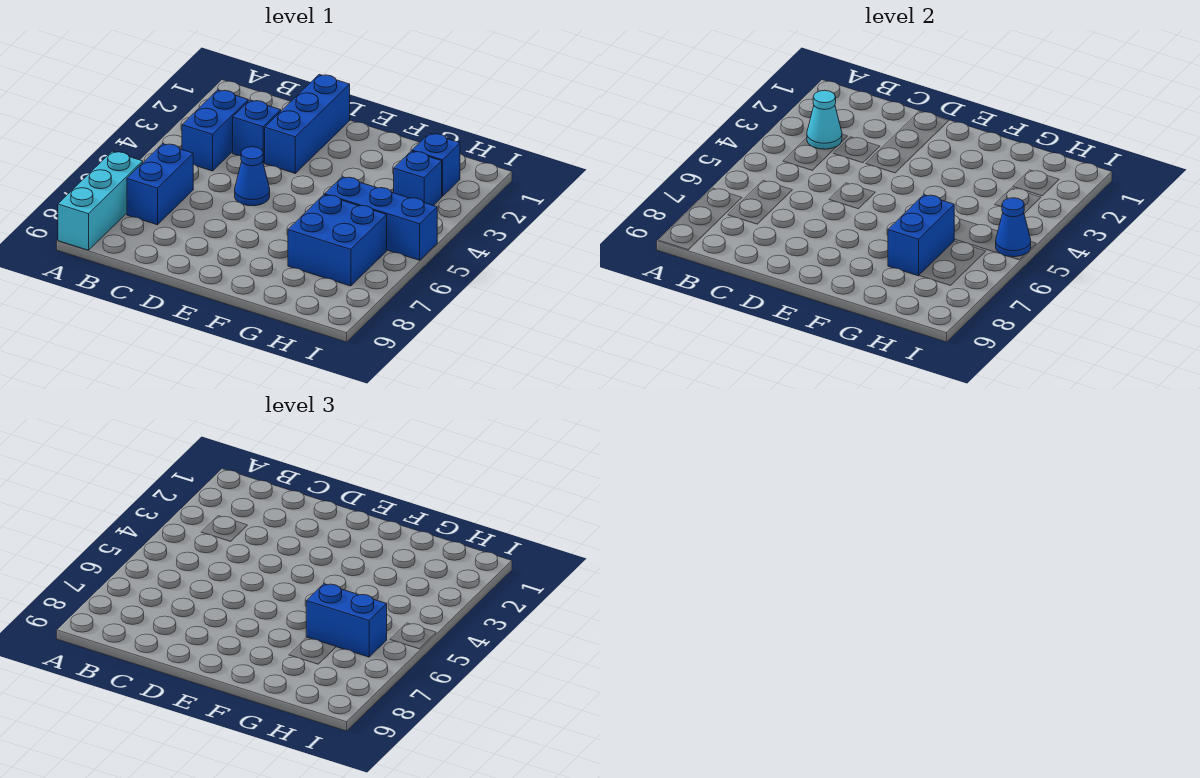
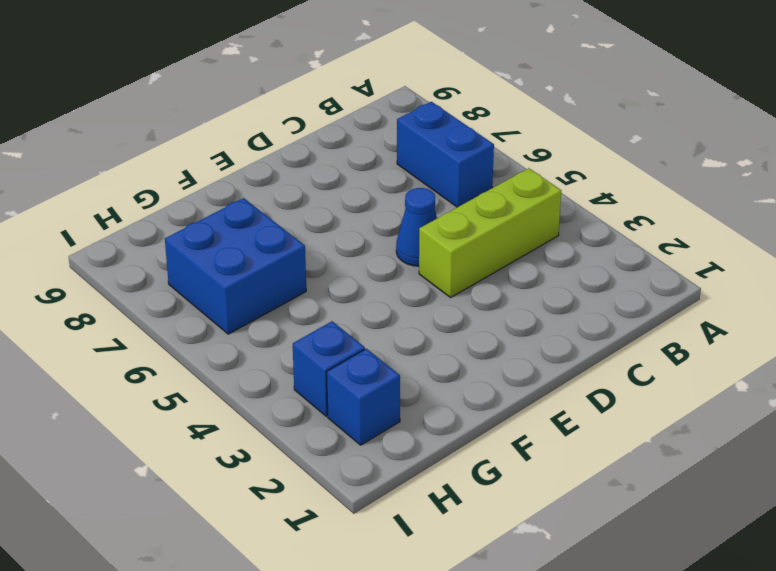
lime 1x3 brick [419,168,561,297] -> blue 1x2 brick [182,90,248,171]
none -> cyan 1x3 brick [58,151,143,250]
none -> blue 1x1 brick [233,100,281,163]
none -> blue 1x3 brick [265,75,350,173]

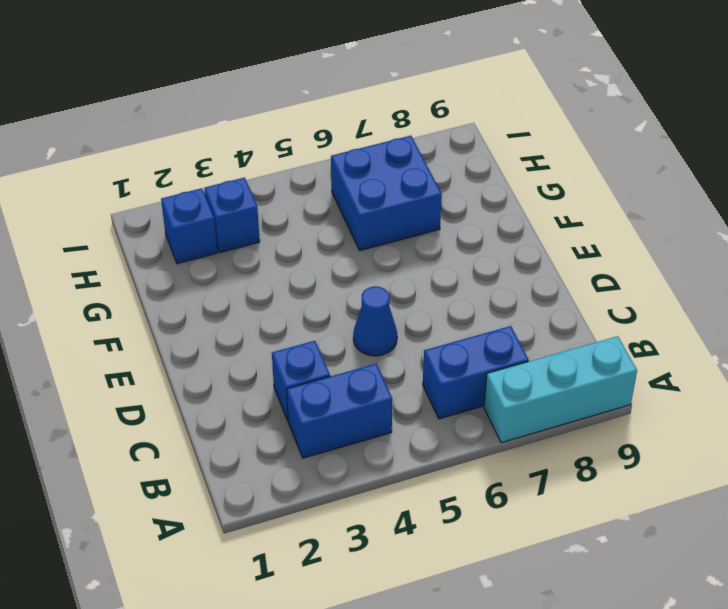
none -> blue 1x3 brick [265,75,350,173]
none -> blue 1x3 brick [325,177,437,260]
none -> cyan 1x1 cone [807,90,842,149]

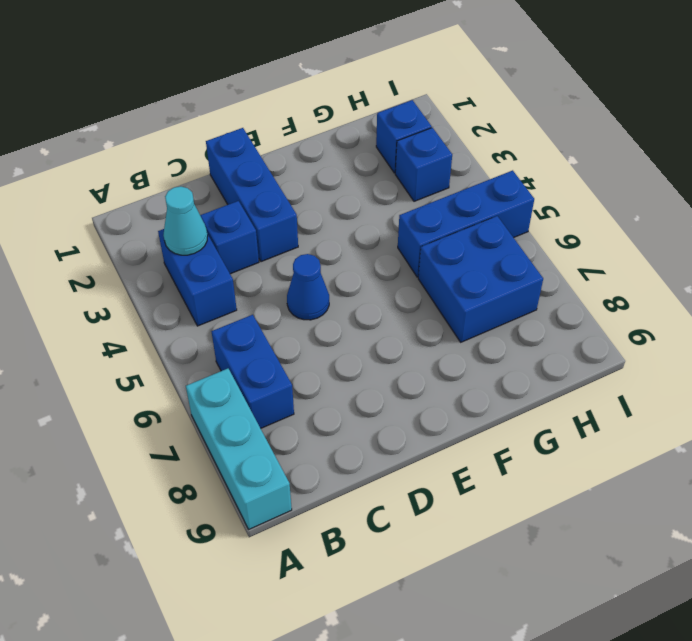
none -> blue 1x2 brick [888,195,954,276]
none -> blue 1x1 cone [996,198,1031,257]
none -> blue 1x2 brick [306,584,387,657]

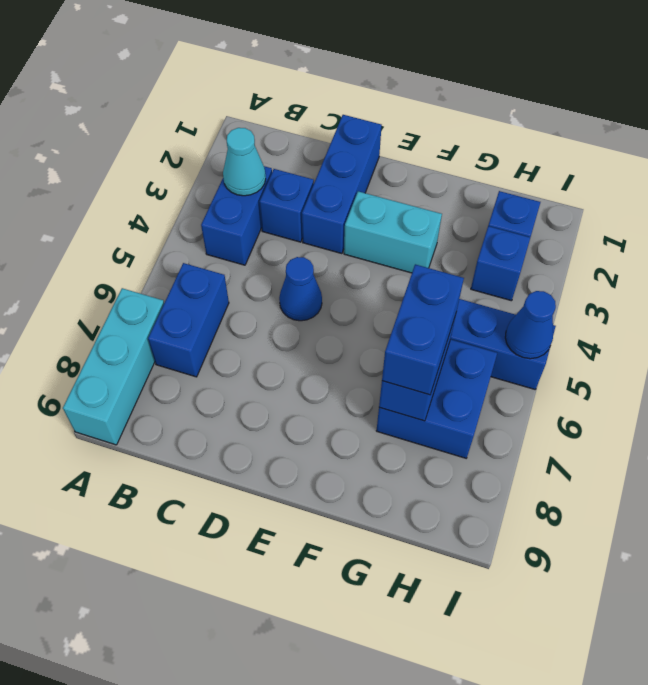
cyan 1x2 brick [344,191,442,273] -> none
blue 1x2 brick [382,264,464,395] -> blue 1x2 brick turned to [306,584,387,657]

